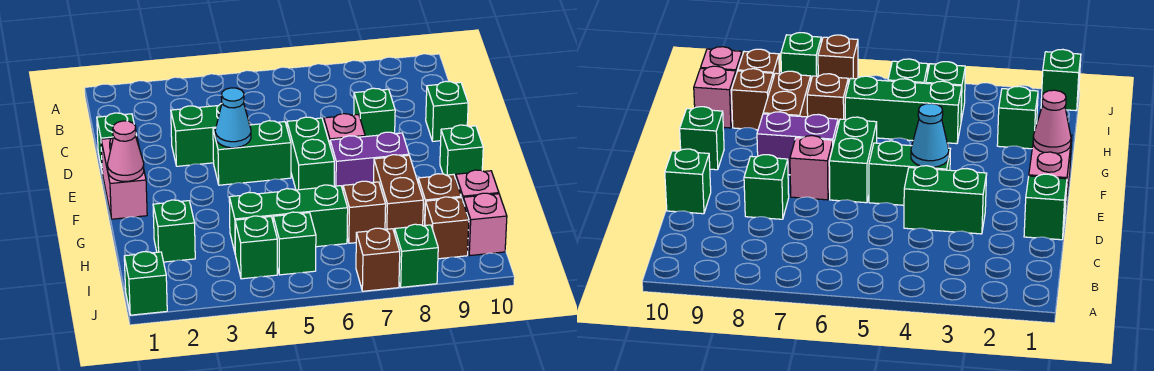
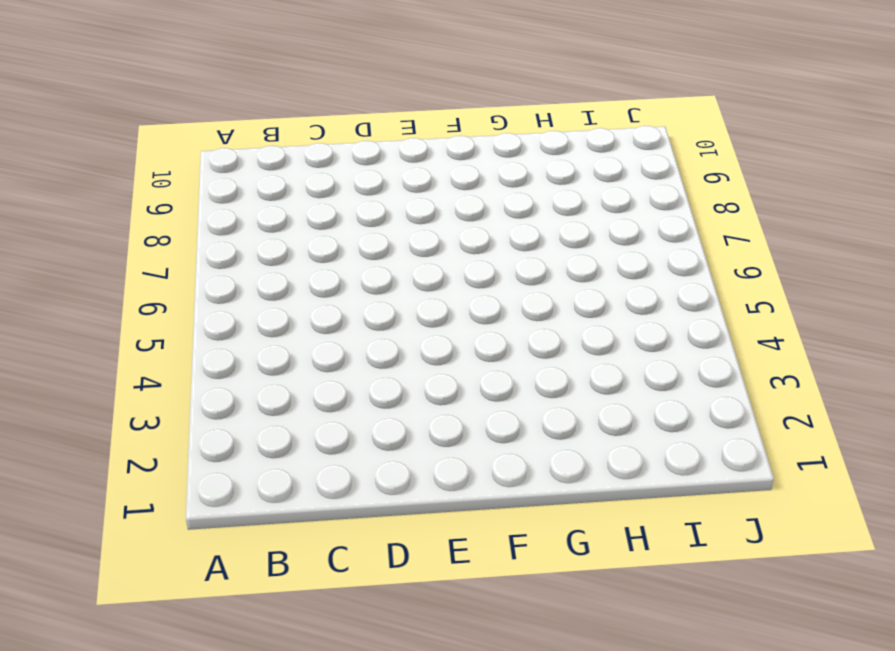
none -> green 1x1 brick [97,113,137,173]
none -> green 1x2 brick [171,104,222,166]
none -> green 1x1 brick [354,88,395,137]

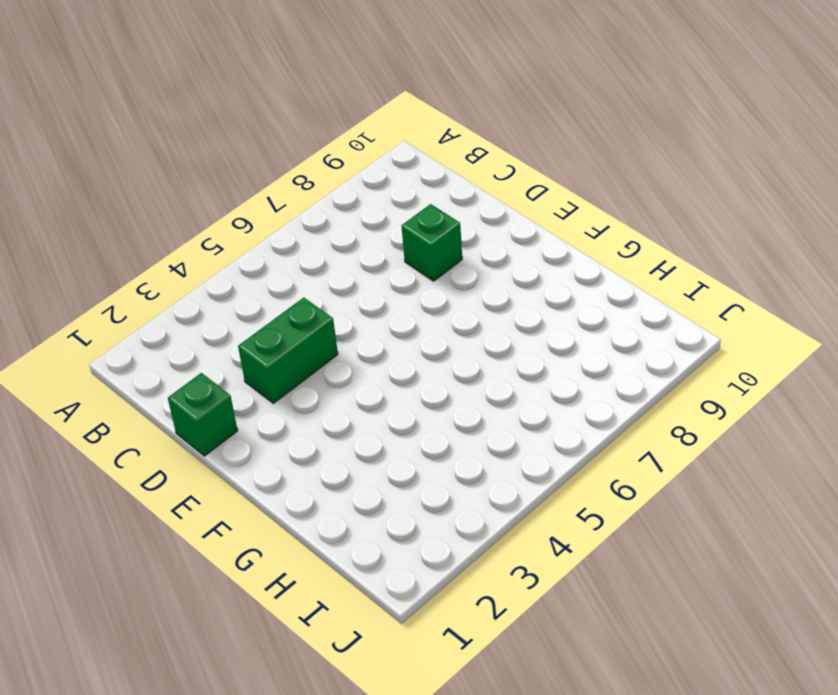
none -> green 1x1 brick [426,81,468,141]
none -> pink 1x2 brick [101,136,147,219]
none -> green 1x2 brick [213,121,291,185]

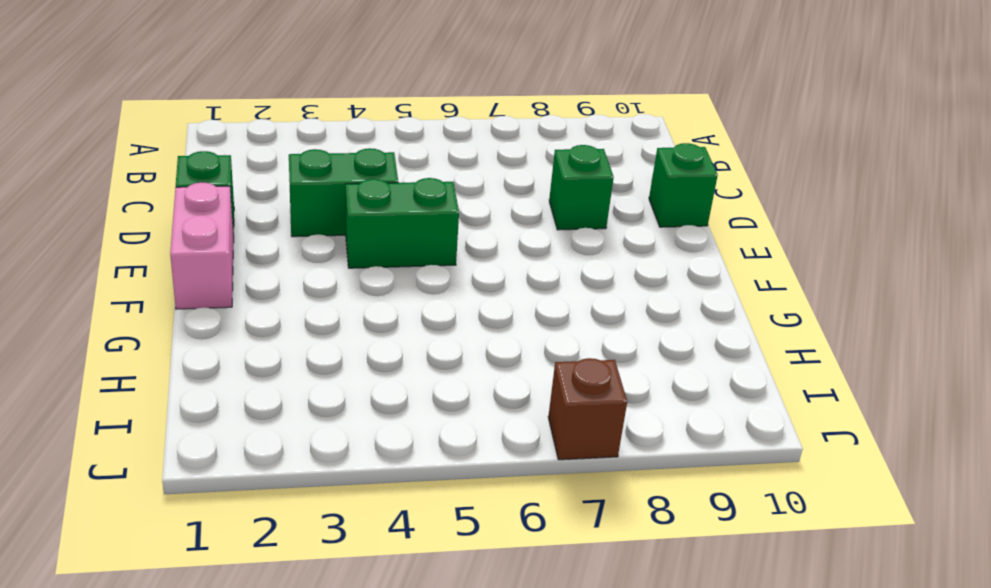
none -> green 1x2 brick [287,117,334,190]
none -> pink 1x1 brick [324,114,365,144]
none -> purple 1x2 brick [330,132,409,190]

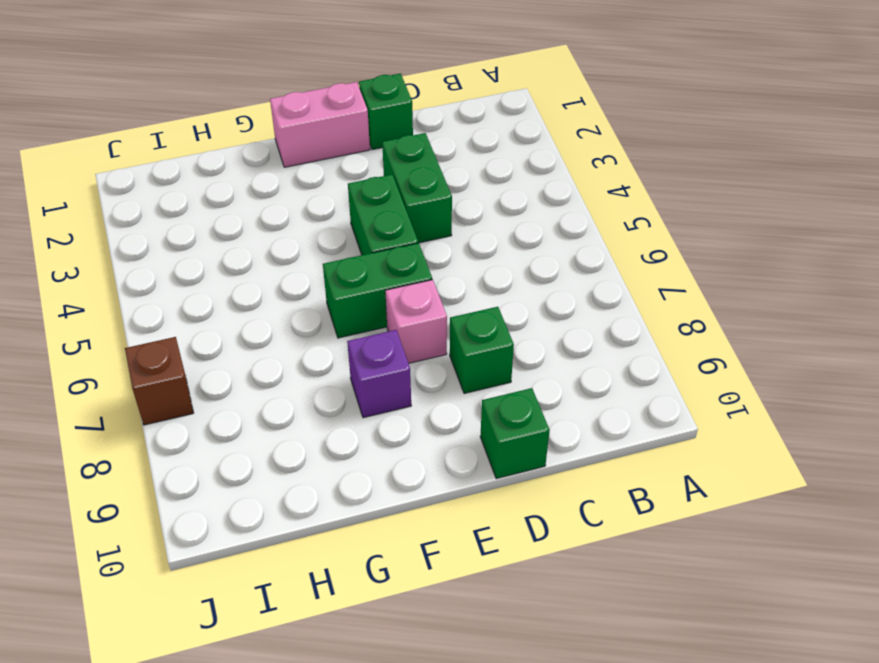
purple 1x1 brick [347,330,411,418] -> purple 1x2 brick [330,132,409,190]
none -> green 1x1 brick [440,125,483,179]
none -> brown 1x2 brick [374,155,423,234]
none -> green 1x1 brick [153,200,195,262]

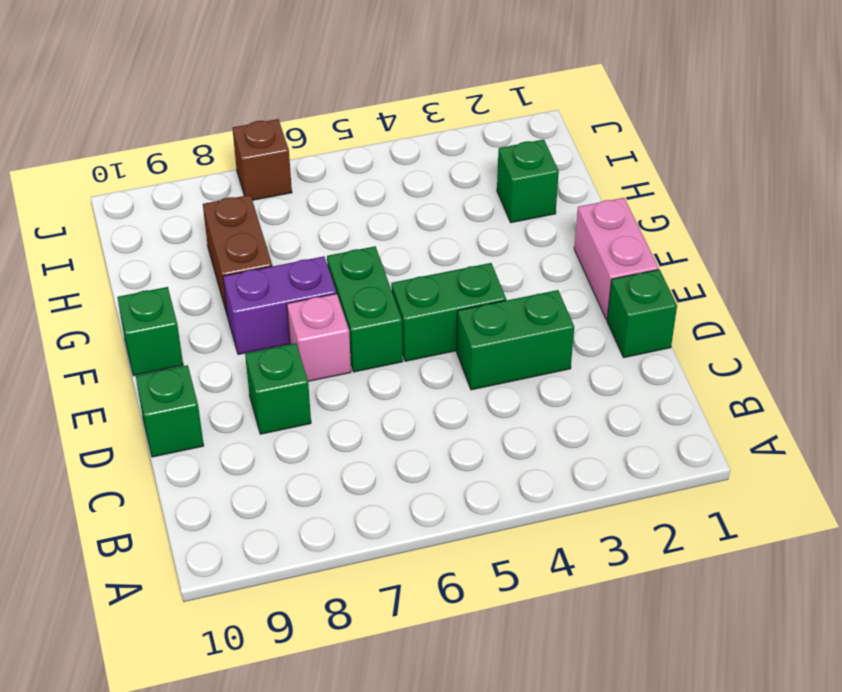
none -> green 1x3 brick [229,185,348,255]
none -> brown 1x1 brick [343,181,386,243]
none -> brown 1x1 brick [418,174,461,226]

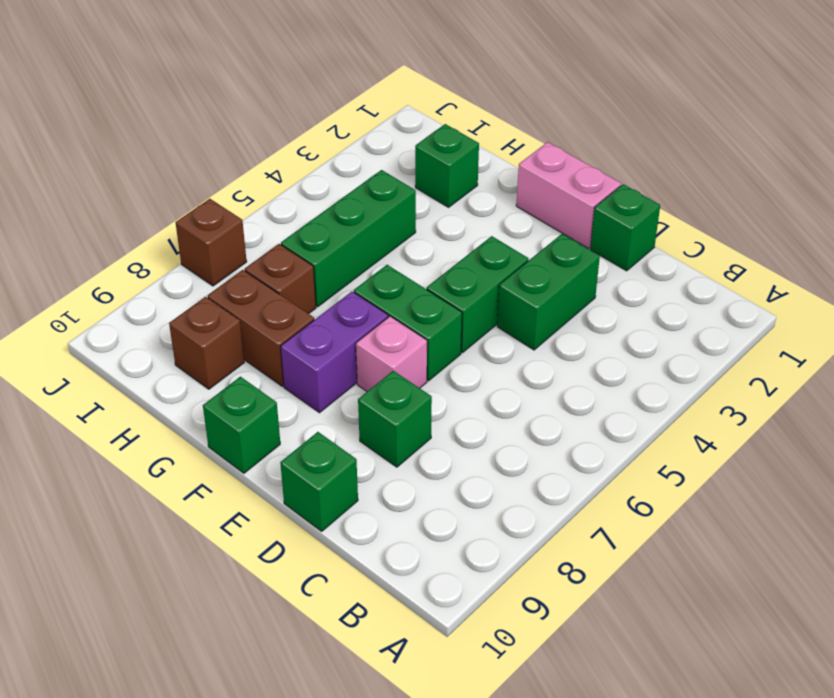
none -> pink 1x1 brick [456,170,499,200]
none -> green 1x1 brick [235,216,277,279]
none -> green 1x1 brick [273,212,316,275]

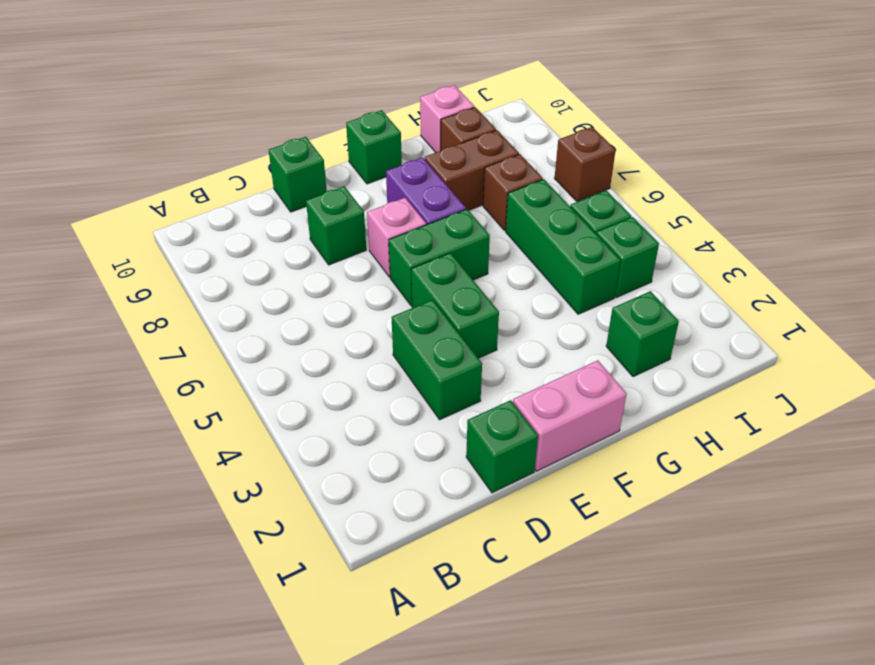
none -> brown 1x1 brick [425,197,469,259]
none -> pink 1x1 brick [463,193,507,256]
none -> green 1x1 brick [124,252,167,315]

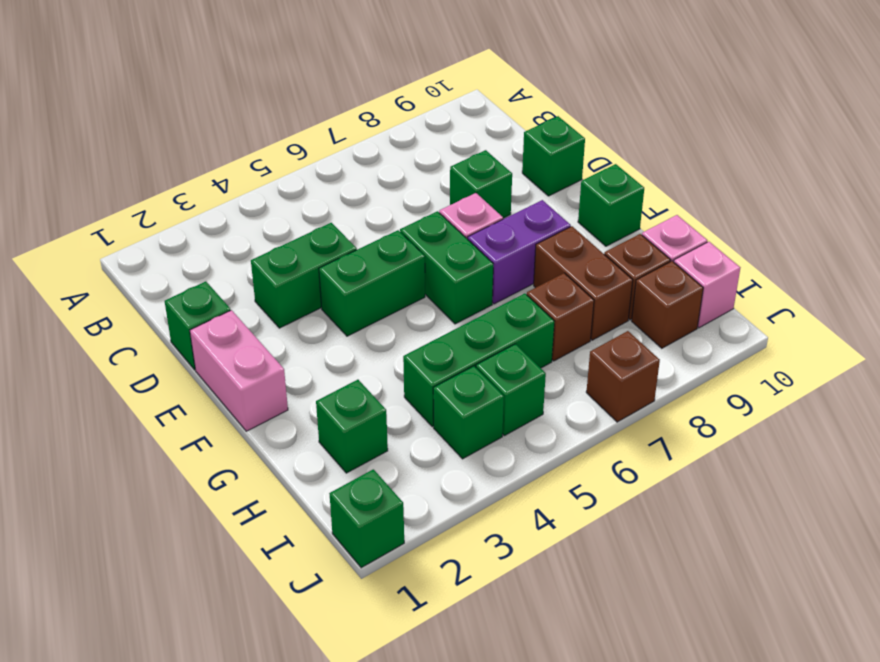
none -> green 1x1 brick [395,224,438,287]
none -> cyan 1x1 cone [215,88,251,148]
none -> pink 1x1 cone [108,121,144,181]

